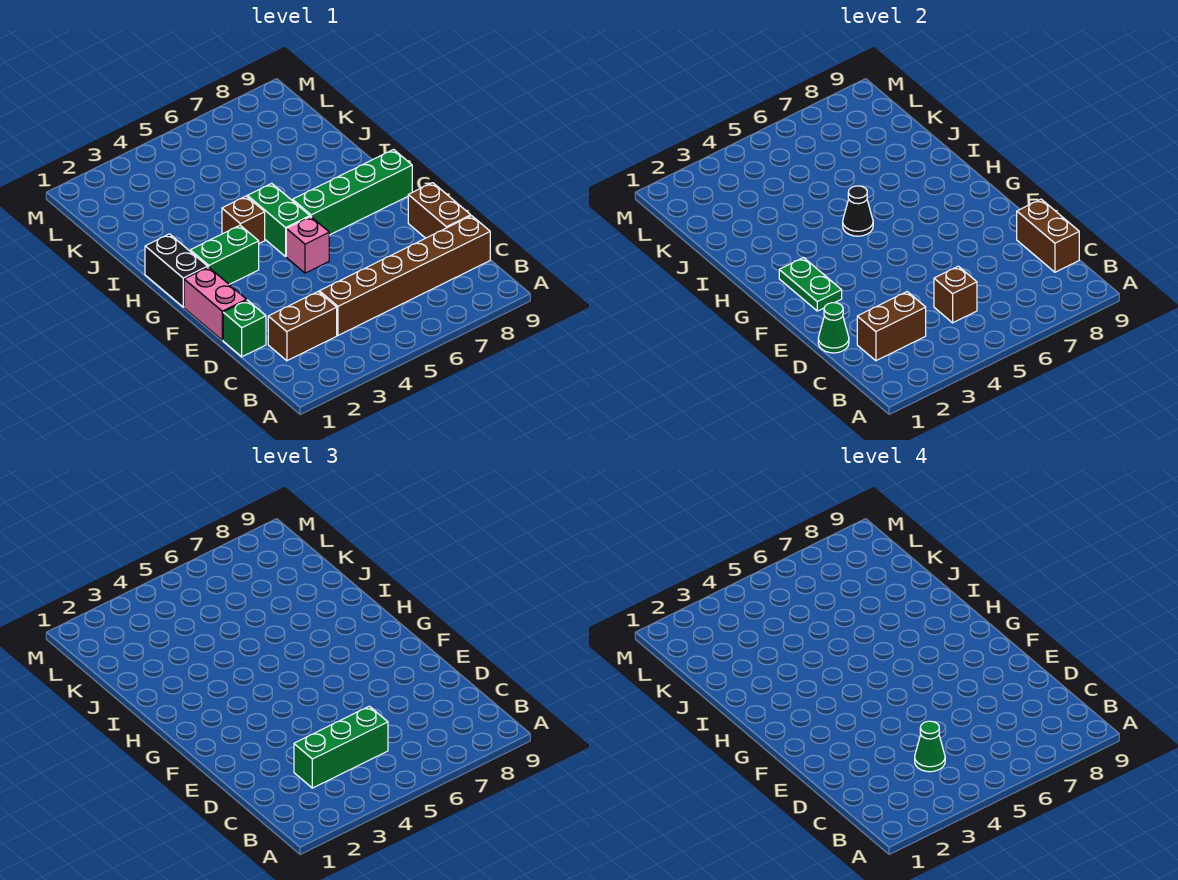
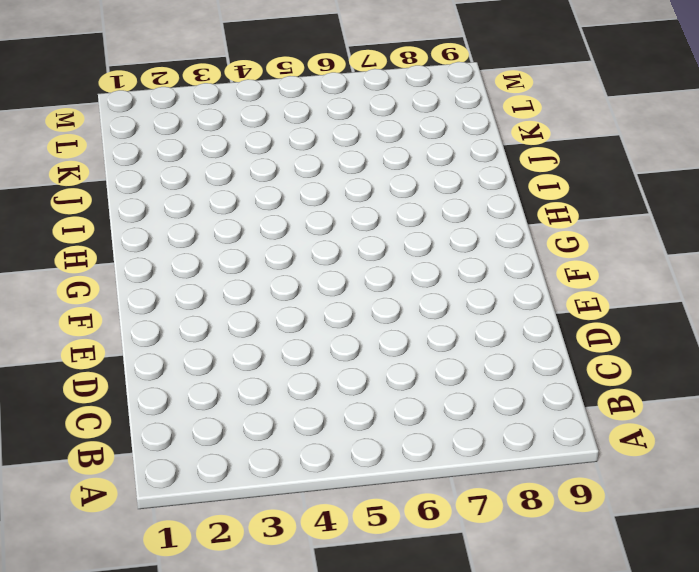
none -> brown 1x2 brick [268,292,337,361]
none -> brown 1x6 brick [319,216,490,335]
none -> green 1x1 brick [223,300,266,357]

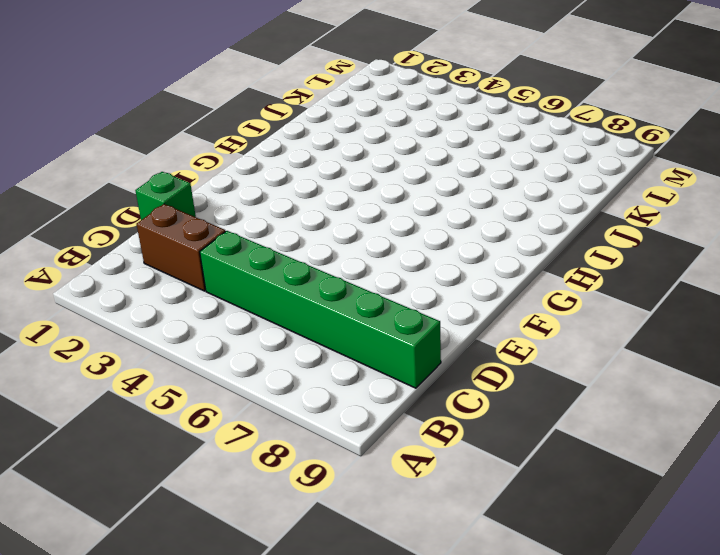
green 1x6 brick [200,231,441,388] -> brown 1x6 brick [319,216,490,335]
none -> brown 1x2 brick [408,183,471,238]
none -> pink 1x2 brick [184,267,247,340]
none -> pink 1x1 brick [286,217,329,273]

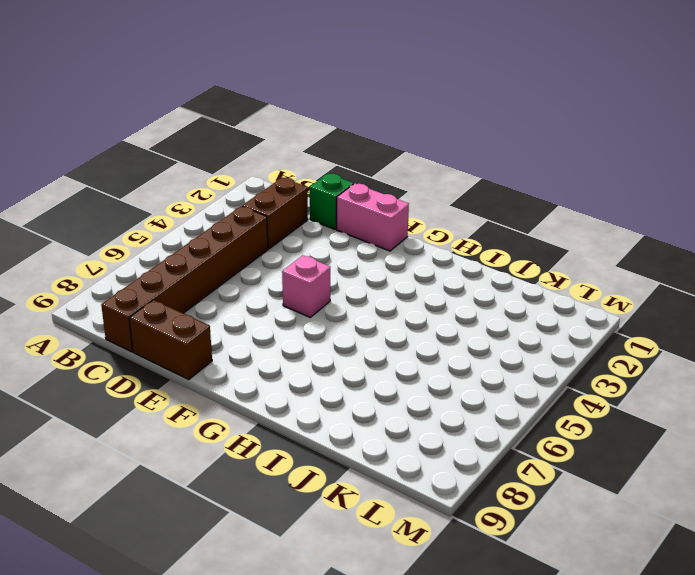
none -> black 1x2 brick [145,234,208,307]
none -> green 1x2 brick [190,225,259,285]
none -> green 1x2 brick [247,183,310,256]

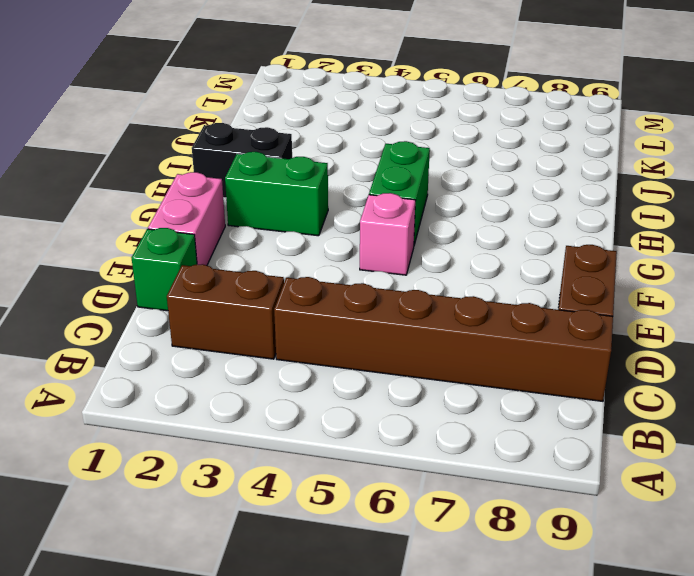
black 1x2 brick [192,123,292,198] -> black 1x2 brick turned to [145,234,208,307]
none -> green 1x4 brick [293,150,412,235]
none -> brown 1x1 brick [222,196,265,243]
none -> brown 1x2 brick [857,292,926,361]

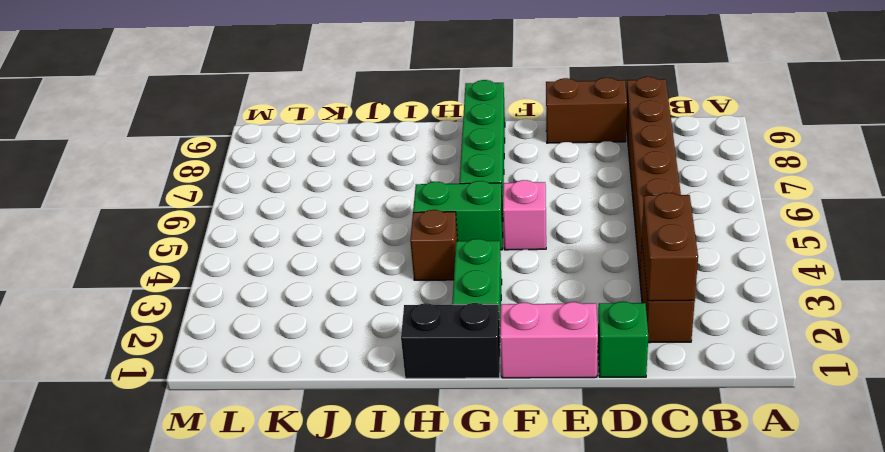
none -> brown 1x1 brick [934,266,977,323]
none -> brown 1x2 brick [1017,199,1079,272]
none -> green 1x1 cone [818,303,849,353]

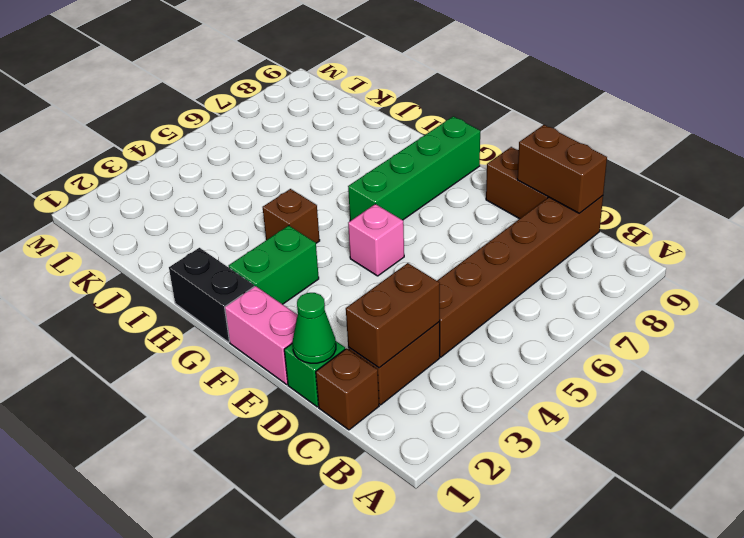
brown 1x1 brick [316,348,379,430] -> brown 1x1 brick moved to [934,266,977,323]
none -> green 1x2 brick [247,183,310,256]
none -> green 1x2 plate [779,257,842,311]
none -> black 1x1 cone [843,186,873,236]

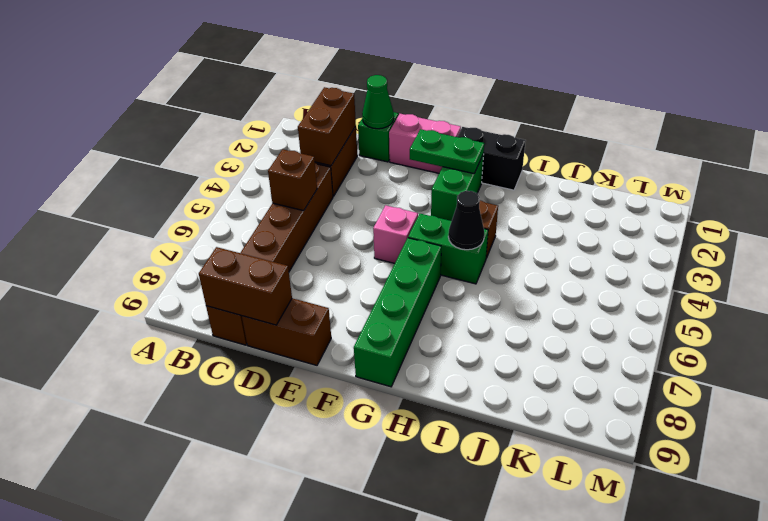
none -> green 1x3 brick [294,706,388,788]
none -> green 1x1 cone [915,721,945,772]

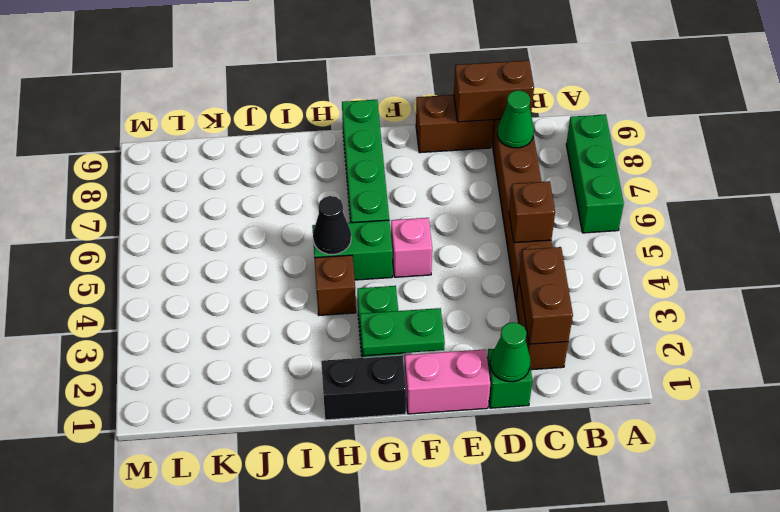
green 1x3 brick [566,114,624,233] -> green 1x3 brick moved to [294,706,388,788]
green 1x1 cone [497,90,534,148] -> green 1x1 cone moved to [915,721,945,772]

